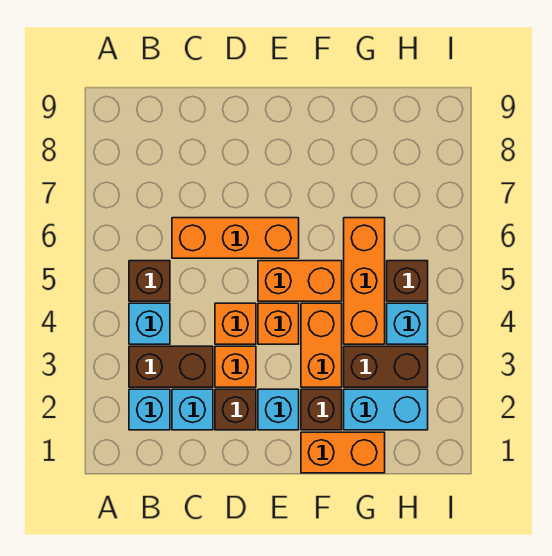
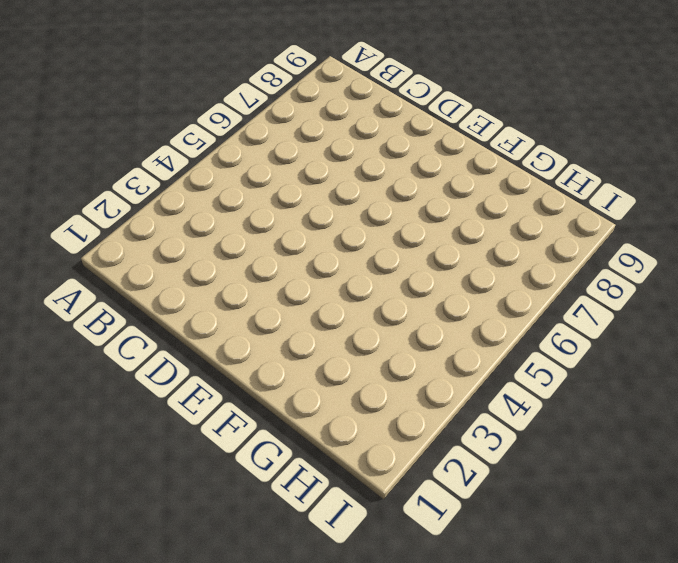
none -> cyan 1x1 brick [129,389,170,430]
none -> brown 1x2 brick [129,346,213,387]
none -> cyan 1x1 brick [129,303,170,344]

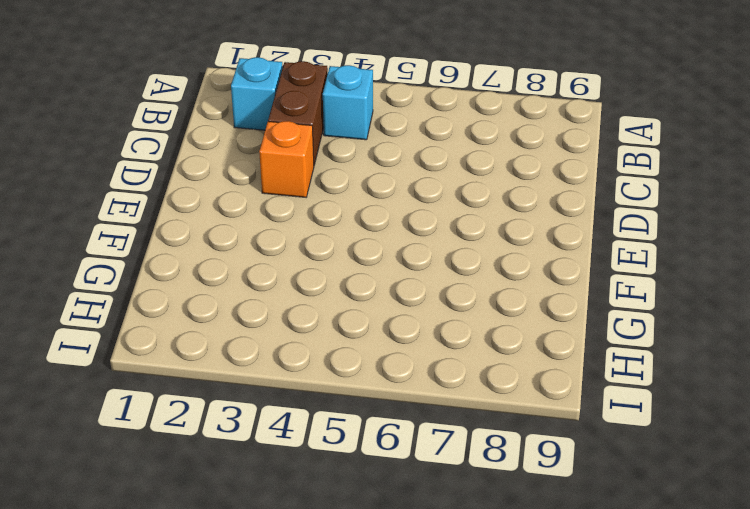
none -> brown 1x1 brick [129,261,170,301]
none -> cyan 1x1 brick [172,389,213,430]
none -> orange 1x3 brick [172,218,299,258]

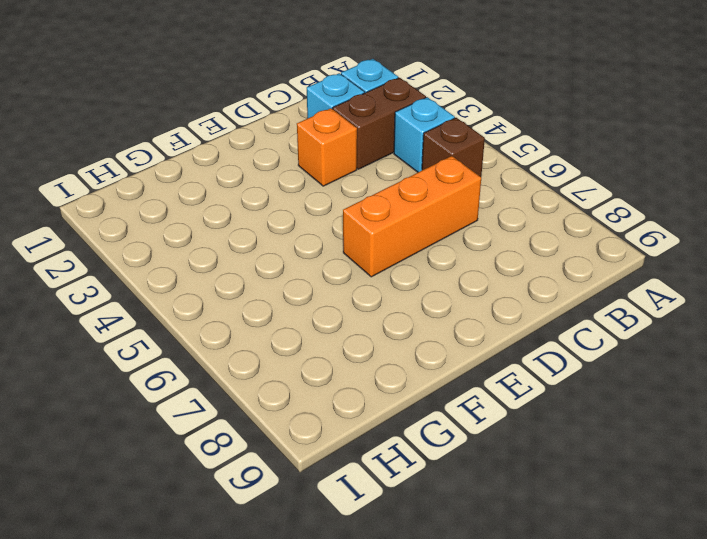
none -> brown 1x1 brick [215,389,256,430]
none -> orange 1x1 brick [215,303,256,344]
none -> cyan 1x1 brick [258,389,299,430]

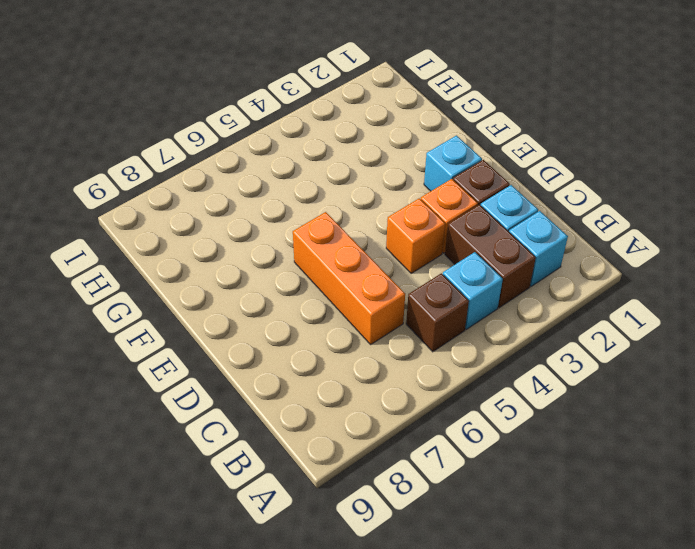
none -> orange 1x1 brick [258,303,299,344]
none -> orange 1x2 brick [258,261,342,301]
none -> orange 1x2 brick [301,432,385,473]

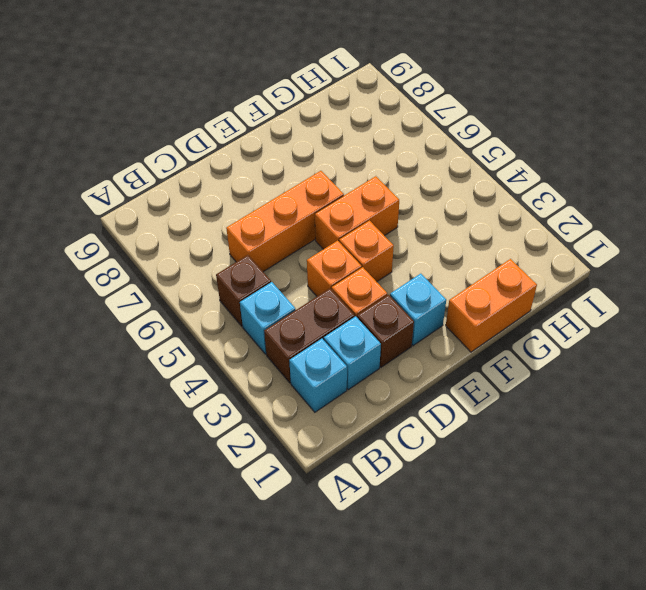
none -> brown 1x1 brick [301,389,342,430]
none -> orange 1x2 brick [301,303,342,387]
none -> cyan 1x2 brick [344,389,428,430]

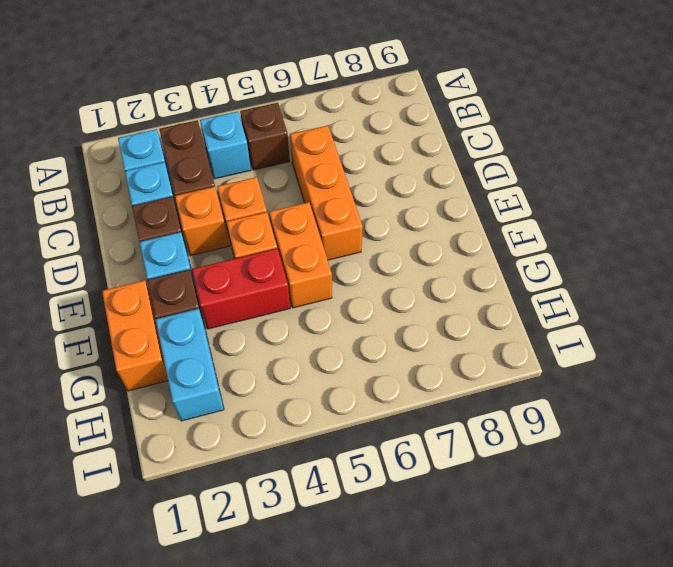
red 1x2 brick [192,249,290,329] -> orange 1x2 brick [301,303,342,387]
none -> brown 1x2 brick [344,346,428,387]
none -> orange 1x3 brick [344,218,385,344]
none -> cyan 1x1 brick [387,303,428,344]

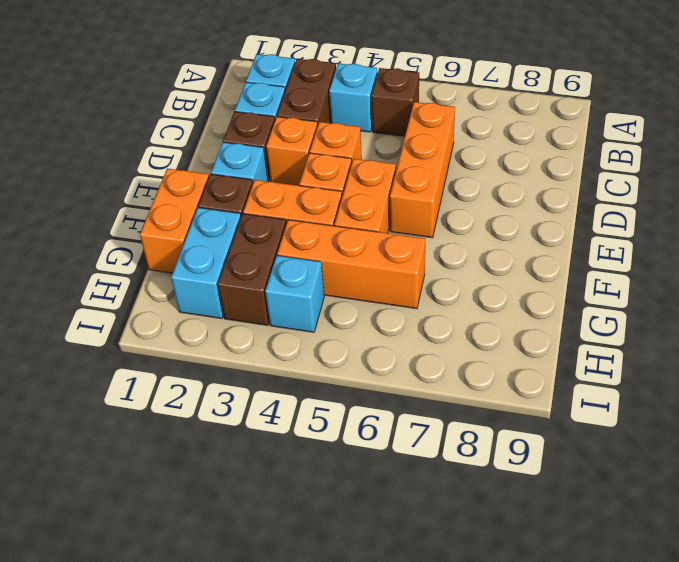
none -> brown 1x1 brick [387,261,428,301]

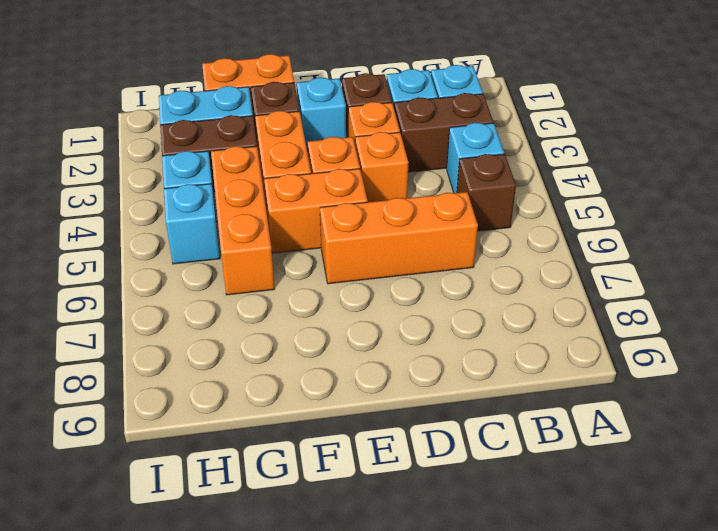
cyan 1x1 brick [164,184,220,264] -> brown 1x1 brick [387,261,428,301]

